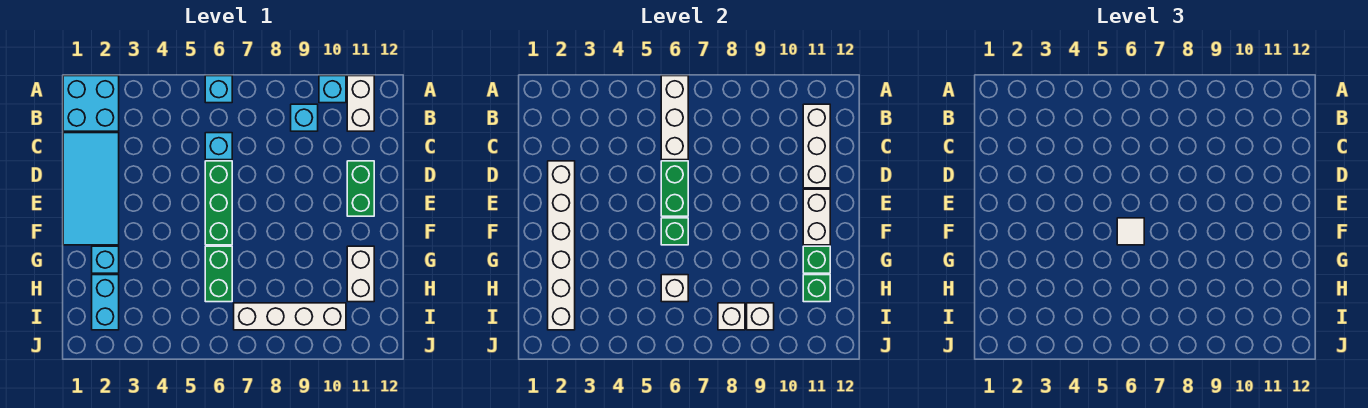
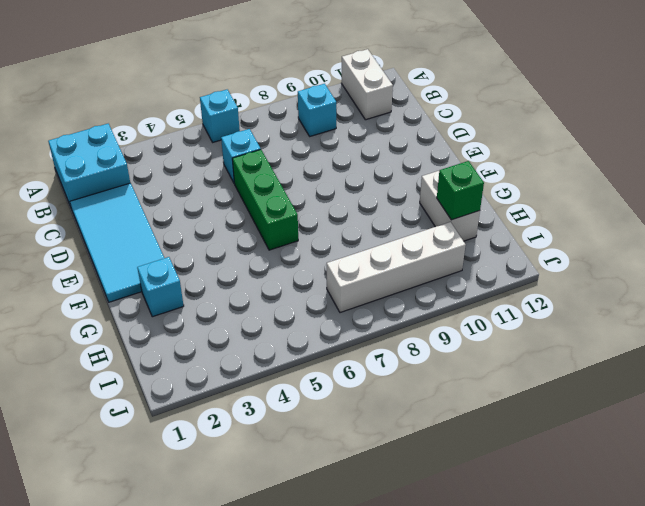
none -> cyan 1x1 brick [319,76,346,103]
none -> green 1x2 brick [347,161,374,216]
none -> green 1x2 brick [205,246,232,302]

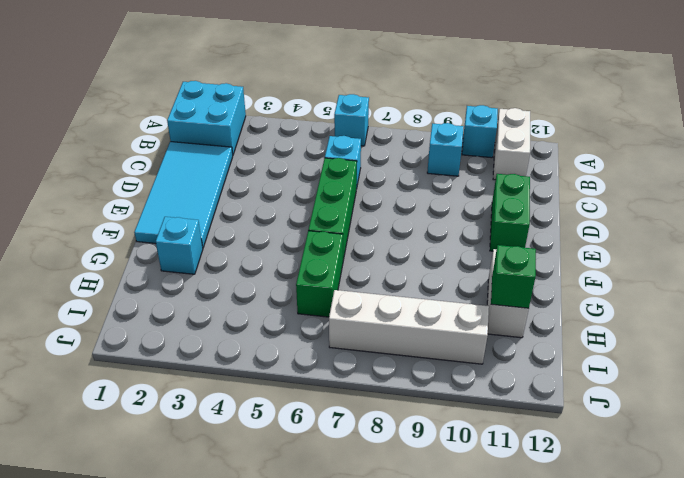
none -> cyan 1x2 brick [92,275,119,330]
none -> white 1x3 brick [661,76,688,160]
none -> white 1x3 brick [803,104,830,188]

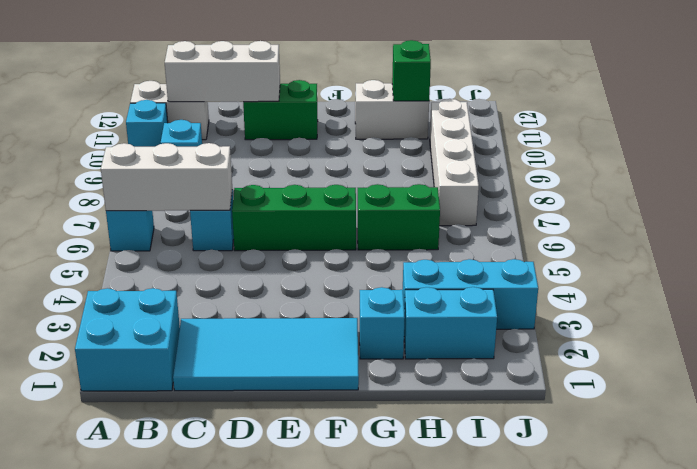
cyan 1x3 brick [403,259,538,329] -> none
none -> white 1x6 brick [548,161,575,330]
none -> green 1x2 brick [661,161,688,216]
none -> white 1x2 brick [803,189,830,245]

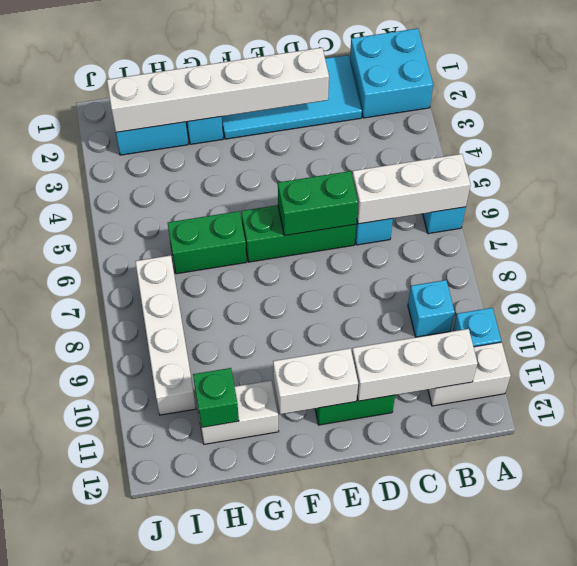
none -> green 1x1 brick [661,218,688,245]
none -> green 1x1 brick [803,246,830,273]
none -> white 1x1 brick [661,275,688,302]

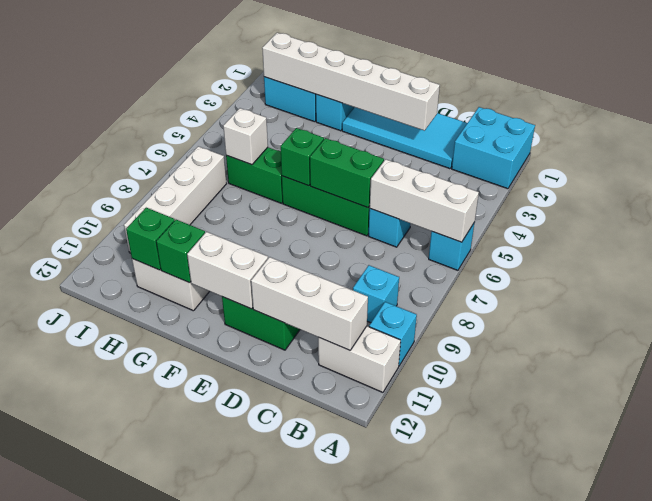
none -> white 1x1 brick [718,303,745,330]
none -> white 1x1 brick [747,303,774,330]
none -> white 1x1 tile [1117,218,1144,245]

